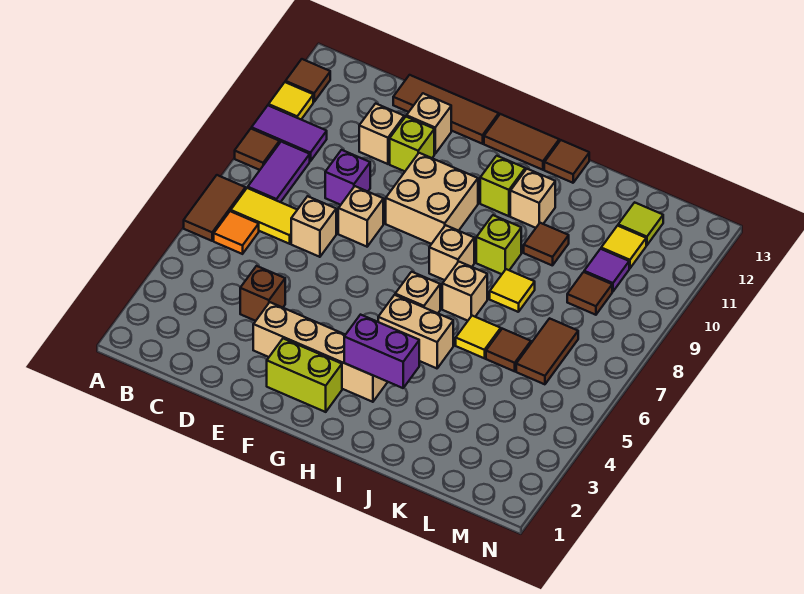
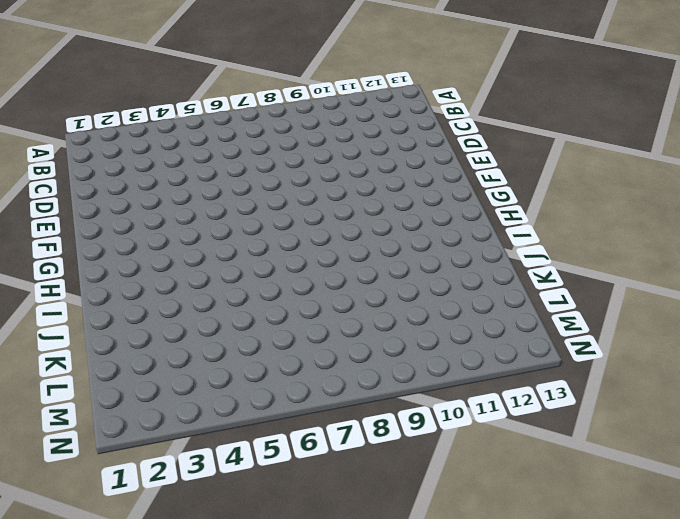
none -> brown 1x2 tile [184,175,245,241]
none -> brown 1x1 tile [235,129,279,170]
none -> purple 1x2 tile [252,105,327,161]
none -> yellow 1x1 tile [269,82,313,119]

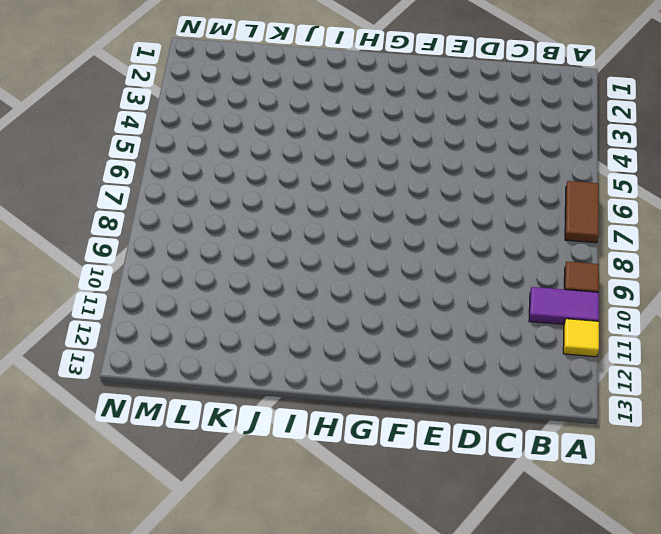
none -> brown 1x1 tile [286,59,330,102]
none -> orange 1x1 tile [214,211,259,254]
none -> yellow 1x2 tile [231,188,297,244]
none -> purple 1x2 tile [248,142,310,202]

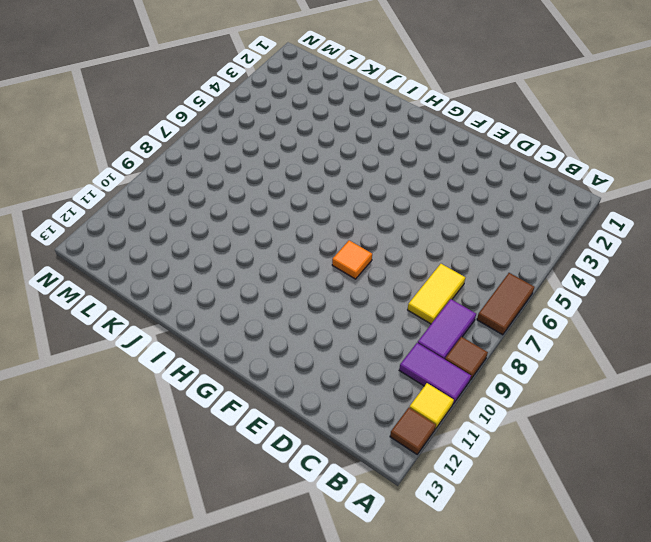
yellow 1x2 tile [408,264,465,324] -> yellow 1x2 tile turned to [231,188,297,244]
orange 1x1 tile [332,240,372,279] -> orange 1x1 tile moved to [214,211,259,254]
none -> brown 1x1 brick [240,266,285,321]
none -> tan 1x1 brick [291,196,336,257]
none -> purple 1x1 brick [325,150,370,205]
none -> tan 1x1 brick [359,103,404,164]

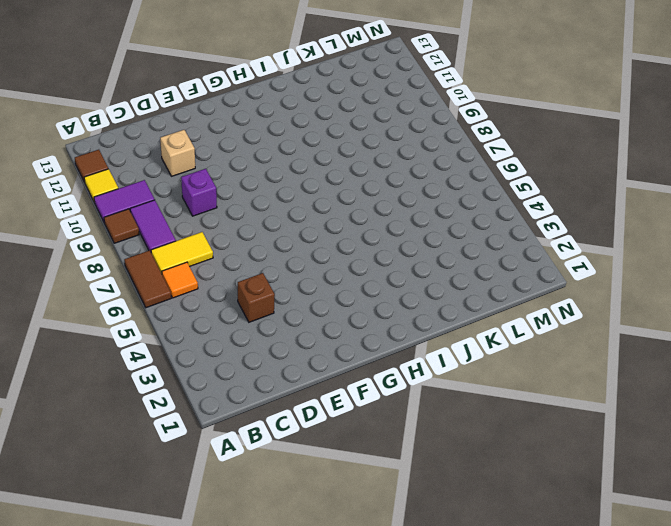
none -> tan 1x1 brick [291,196,336,257]
none -> brown 1x3 tile [393,75,499,144]
none -> tan 1x4 brick [253,302,387,402]
none -> tan 1x1 brick [338,186,383,247]

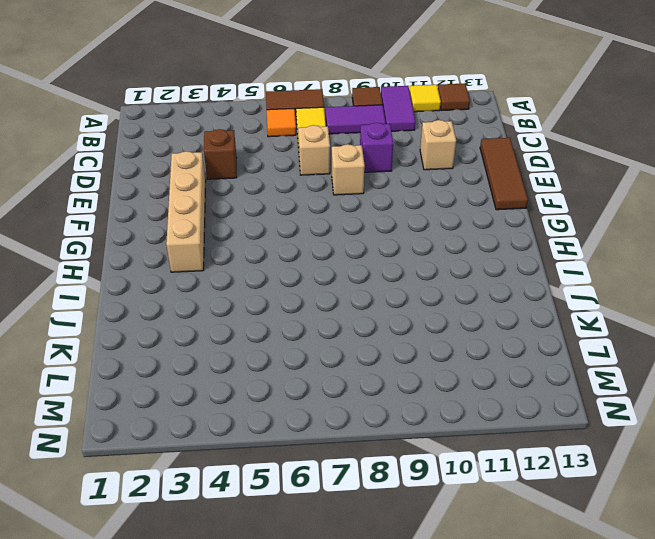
none -> lime 1x1 brick [390,117,434,171]
none -> tan 1x1 brick [407,93,451,154]
none -> lime 1x2 brick [267,339,342,412]
none -> tan 2x2 brick [386,153,478,244]

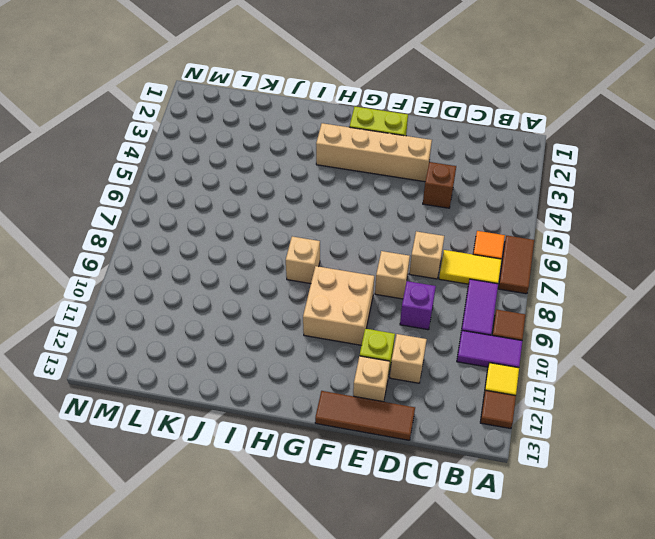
none -> brown 1x2 tile [484,114,559,170]
none -> tan 1x2 brick [378,295,453,368]
none -> tan 1x1 brick [395,272,440,313]
none -> lime 1x1 brick [480,156,525,216]

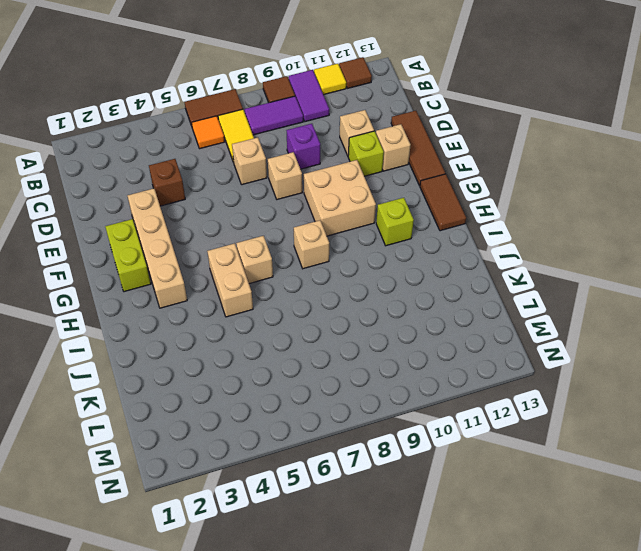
none -> tan 1x1 brick [442,262,487,321]
none -> lime 1x1 brick [476,215,521,274]
none -> tan 1x1 brick [510,169,555,228]
none -> brown 1x1 tile [544,140,589,183]

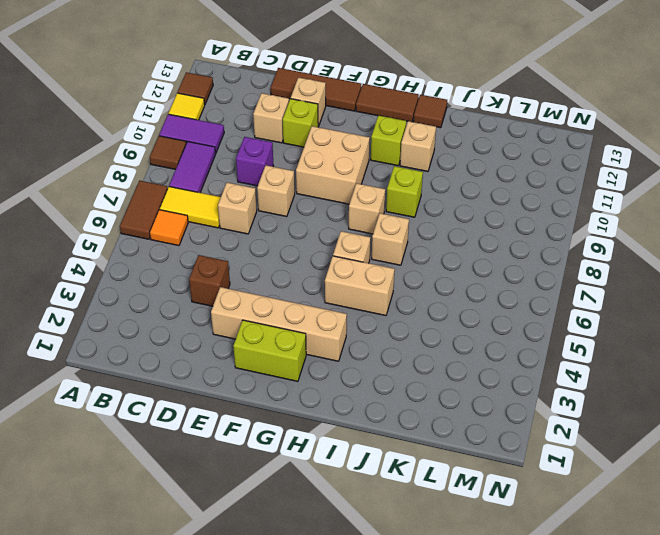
none -> yellow 1x1 tile [456,316,501,358]
none -> yellow 1x1 tile [490,269,535,312]
none -> brown 1x1 tile [524,223,569,266]
none -> brown 1x1 tile [486,329,531,371]

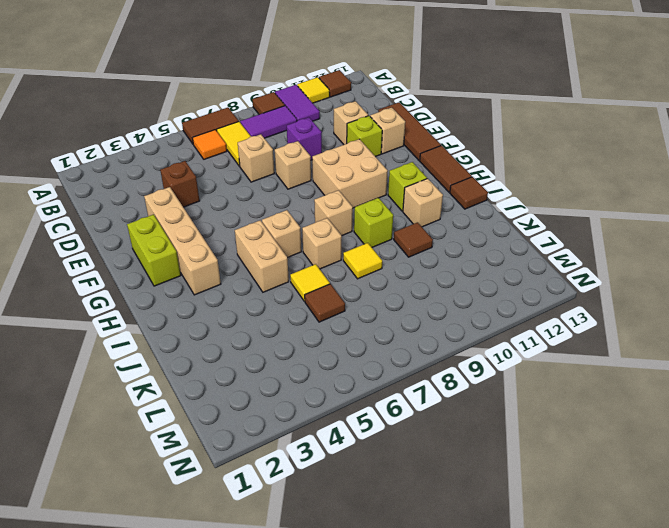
none -> brown 1x2 tile [516,318,578,384]
none -> brown 1x1 tile [567,272,612,315]
none -> purple 1x1 tile [584,249,629,292]
none -> yellow 1x1 tile [601,226,646,268]

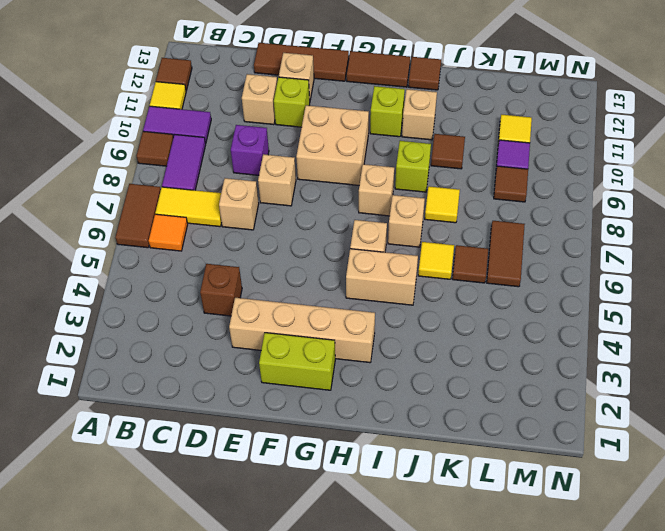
none -> lime 1x1 tile [618,202,663,245]
none -> purple 1x2 brick [344,315,419,388]

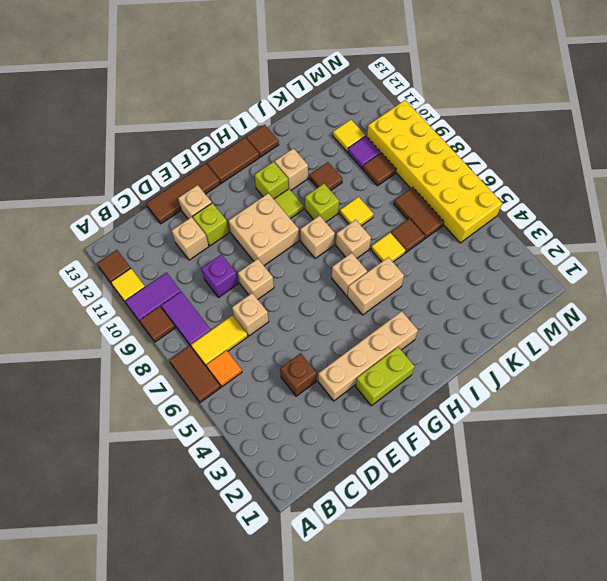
lime 1x1 tile [274,189,304,219] -> lime 1x1 tile moved to [618,202,663,245]
yellow 2x6 brick [367,100,502,243] -> none
none -> purple 1x2 brick [344,315,419,388]

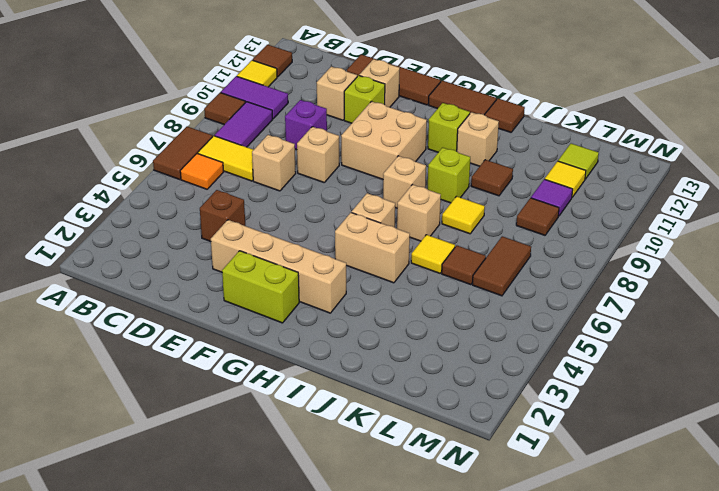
none -> purple 1x2 brick [344,315,419,388]

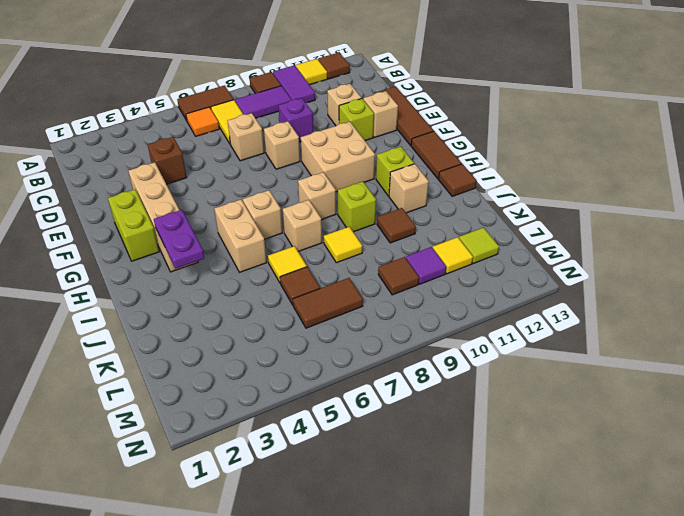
purple 1x2 plate [154,210,204,269] -> purple 1x2 brick [344,315,419,388]

